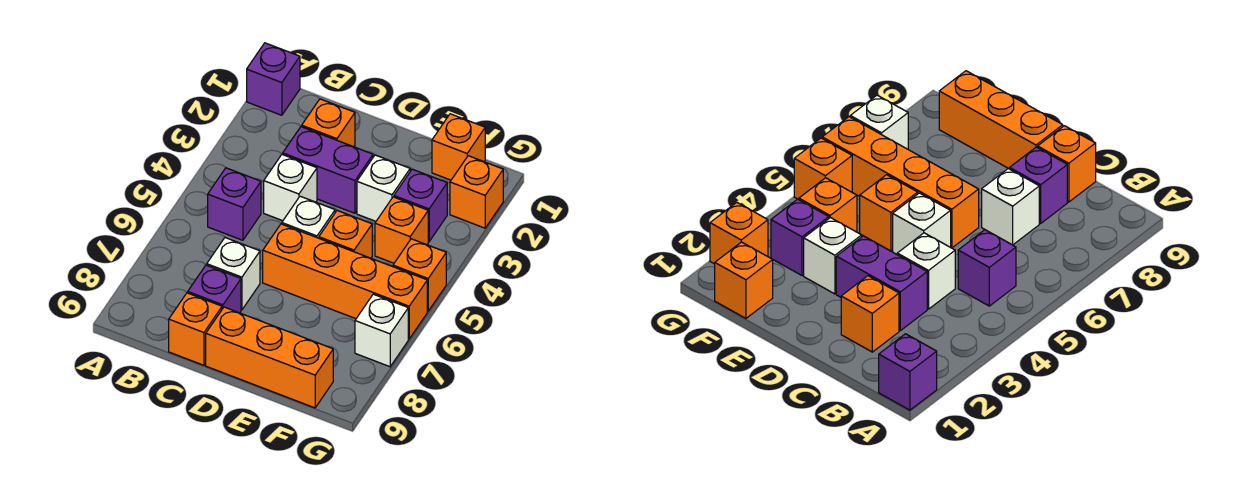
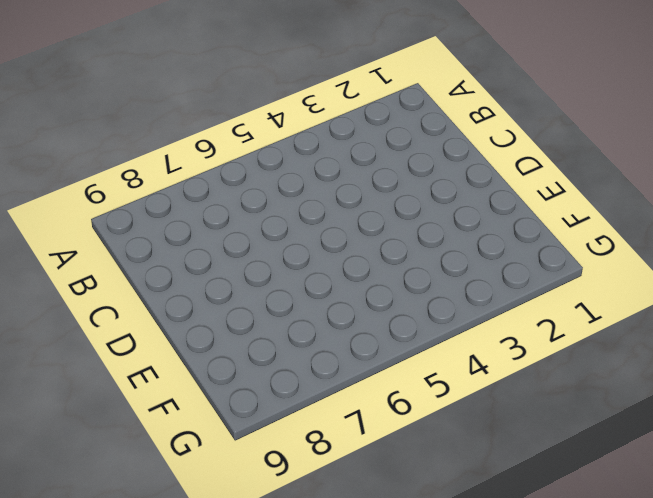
none -> purple 1x1 brick [247,43,300,115]
none -> purple 1x1 brick [208,168,261,240]
none -> orange 1x1 brick [302,99,355,147]

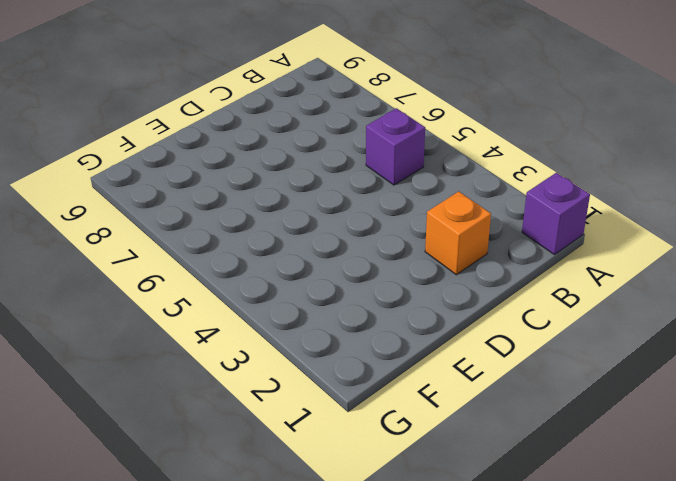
none -> purple 1x2 brick [283,127,373,213]
none -> white 1x1 brick [264,154,317,221]
none -> white 1x1 brick [207,238,260,310]

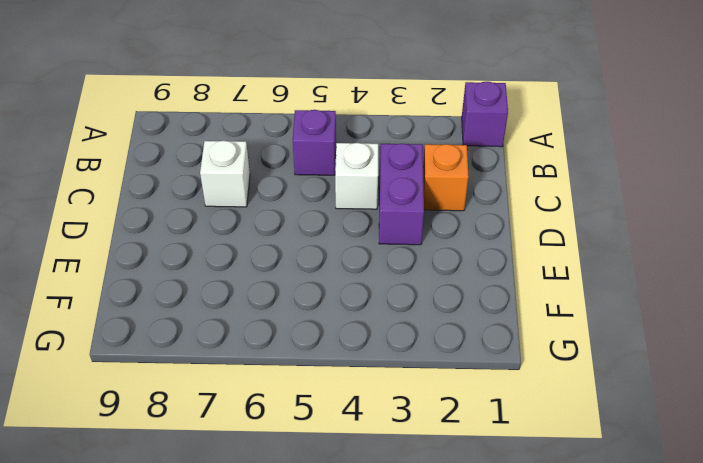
none -> purple 1x1 brick [188,265,241,313]
none -> orange 1x1 brick [169,293,222,365]
none -> white 1x1 brick [282,196,335,238]

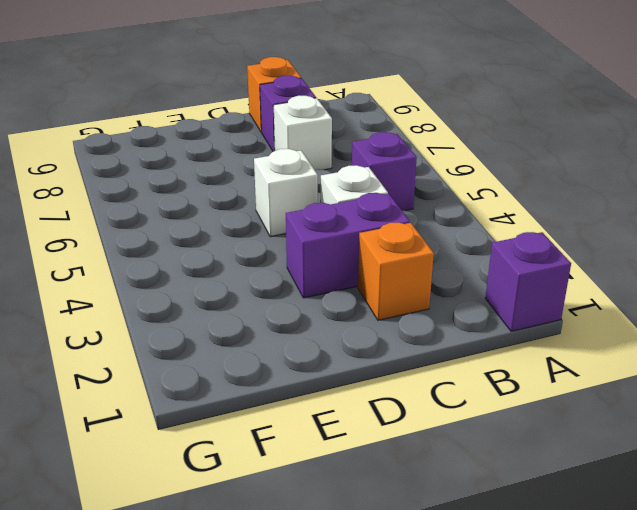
none -> orange 1x4 brick [263,224,427,339]
none -> orange 1x3 brick [206,307,333,408]
none -> white 1x1 brick [357,155,410,221]

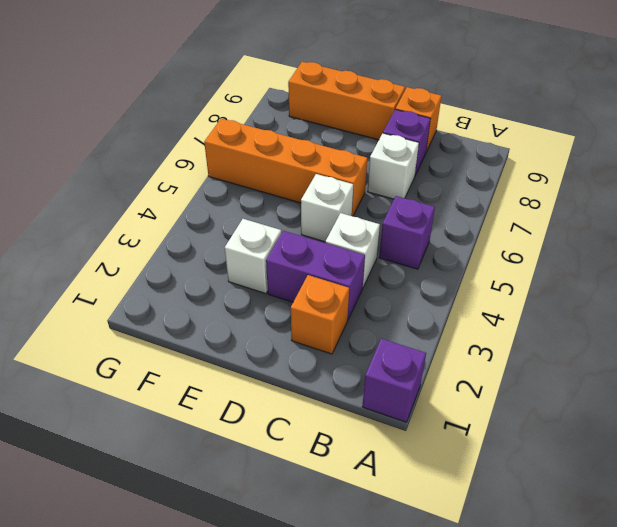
none -> orange 1x1 brick [319,210,372,258]
none -> orange 1x1 brick [432,114,485,180]
none -> purple 1x1 brick [394,169,447,242]

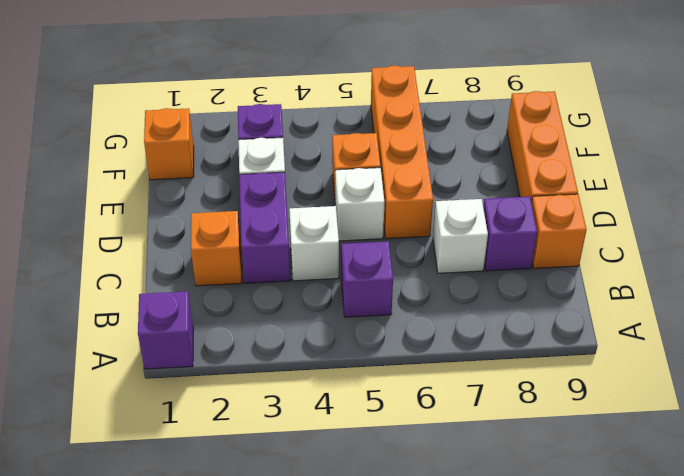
none -> orange 1x1 brick [375,197,428,263]
none -> orange 1x1 brick [450,156,503,228]
none -> orange 1x1 brick [393,239,446,311]

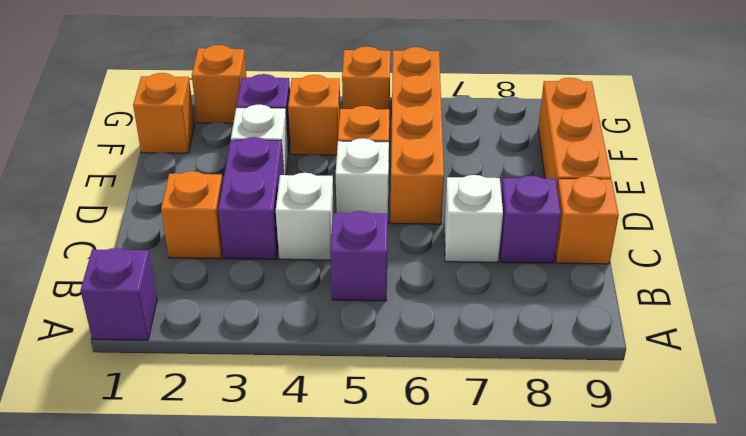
none -> white 1x1 brick [355,294,408,367]

